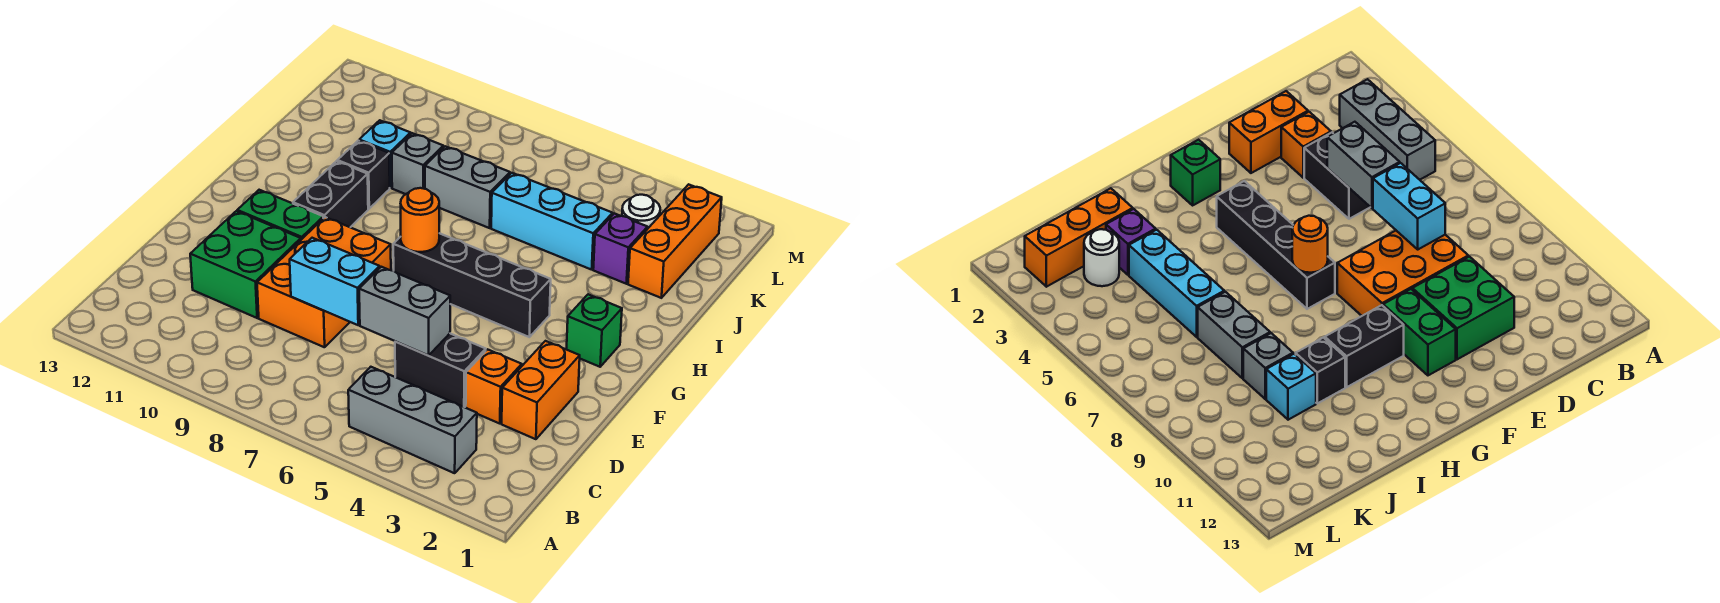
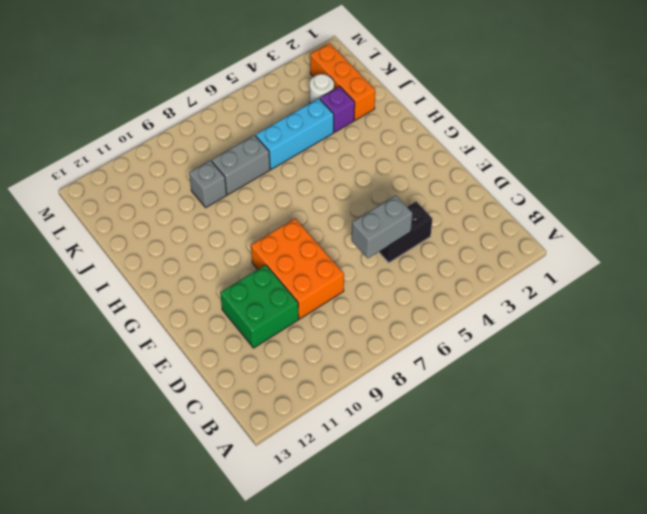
none -> grey 1x3 brick [348,367,477,473]
none -> orange 1x2 brick [502,341,580,439]
none -> orange 1x1 brick [466,349,522,424]

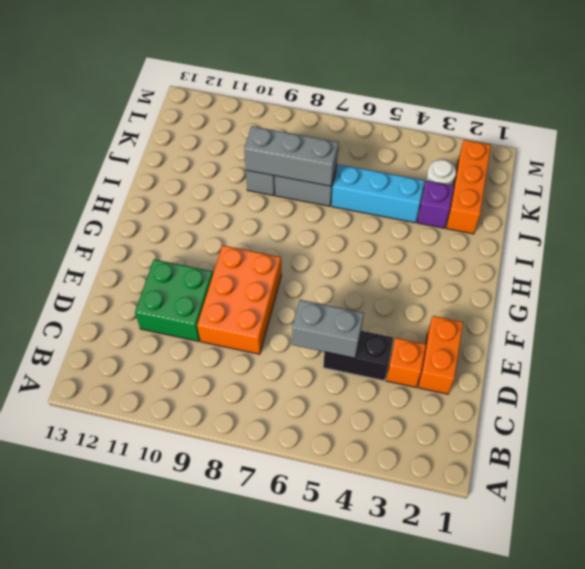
grey 1x3 brick [244,126,339,186] -> grey 1x3 brick moved to [348,367,477,473]
none -> green 1x2 brick [237,190,323,240]
none -> green 1x1 brick [567,294,622,367]
none -> black 1x4 brick [393,233,551,337]

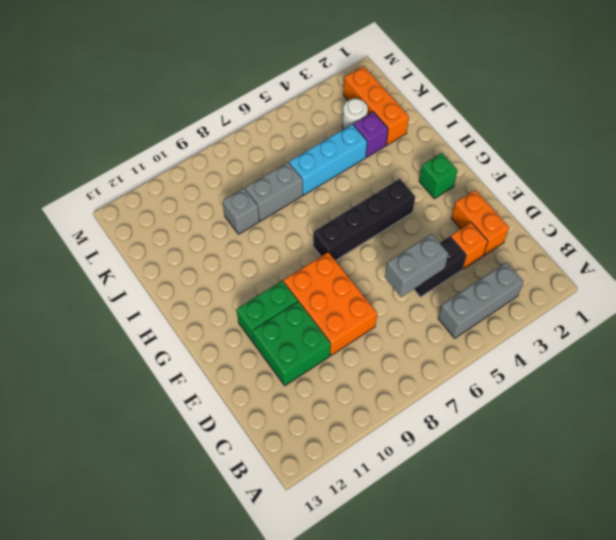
none -> black 1x2 brick [293,161,368,227]
none -> black 1x1 brick [337,141,390,209]
none -> cyan 1x1 brick [359,120,411,188]

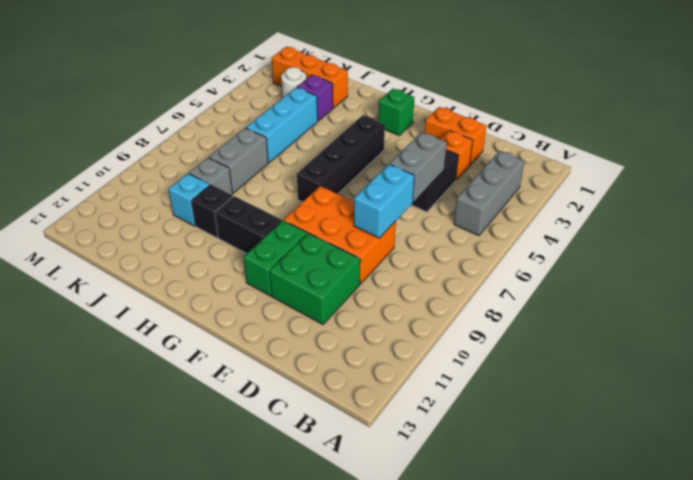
none -> orange 1x1 round brick [401,188,439,252]

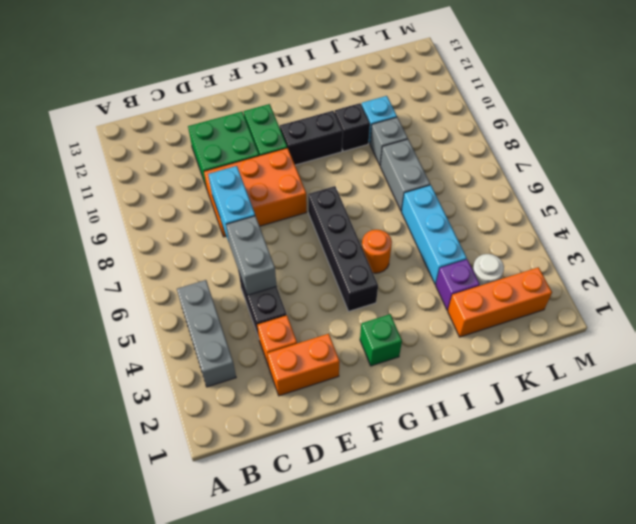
orange 1x1 round brick [362,230,392,273] -> orange 1x1 round brick moved to [401,188,439,252]

